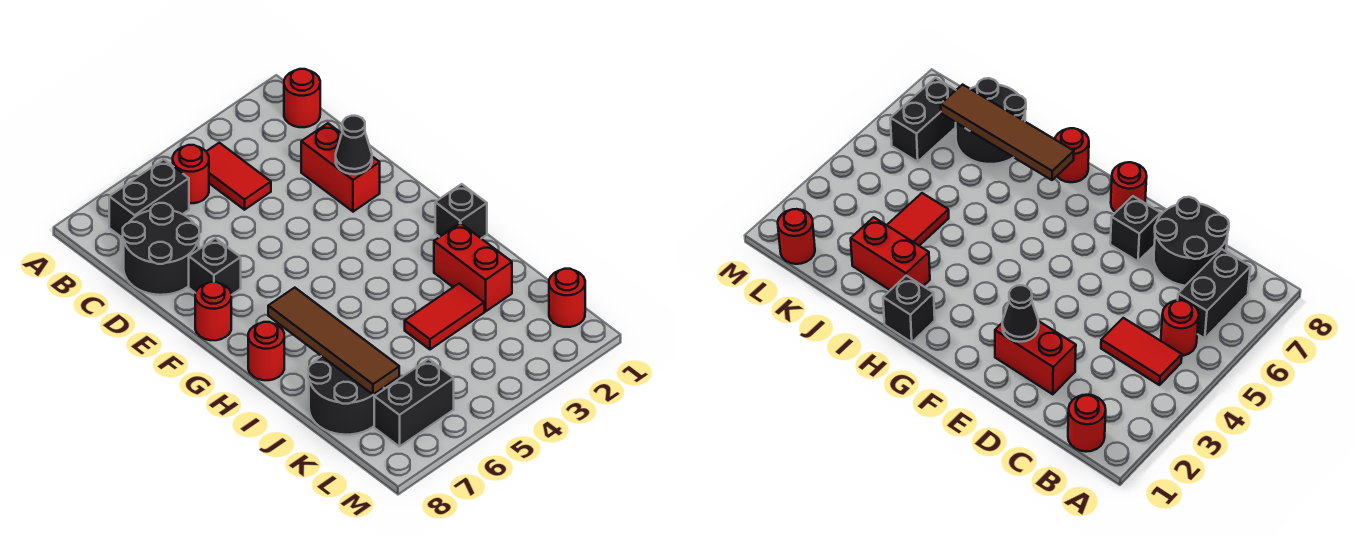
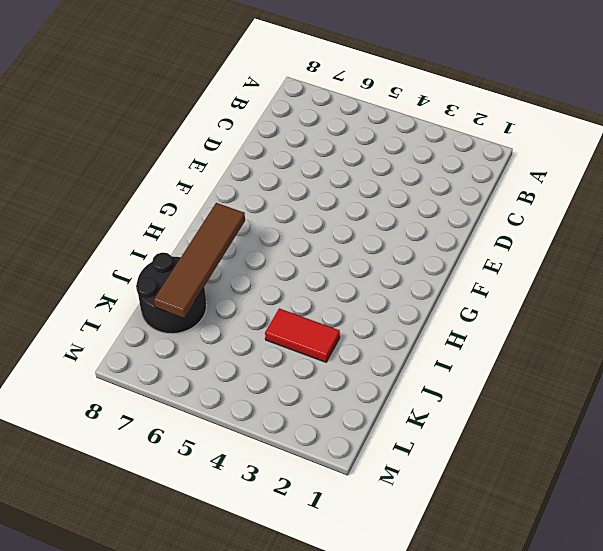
none -> red 1x1 round brick [284,69,320,127]
none -> red 1x2 tile [206,143,271,210]
none -> red 1x1 round brick [173,145,209,203]

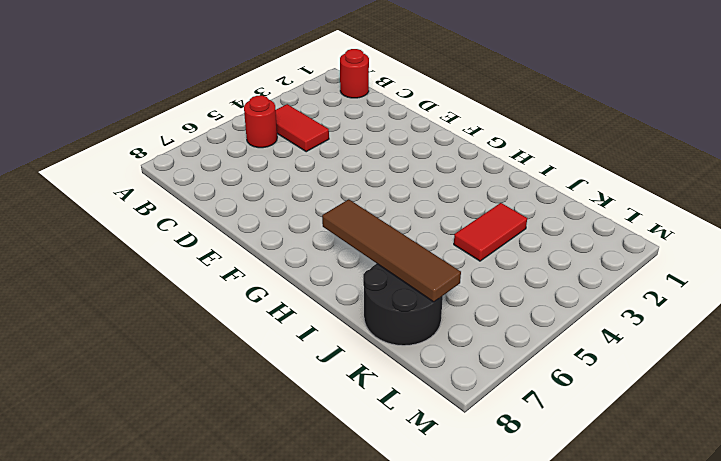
none -> black 1x2 brick [109,159,189,238]
none -> black 2x2 round brick [123,203,199,295]
none -> red 1x2 brick [301,123,380,212]

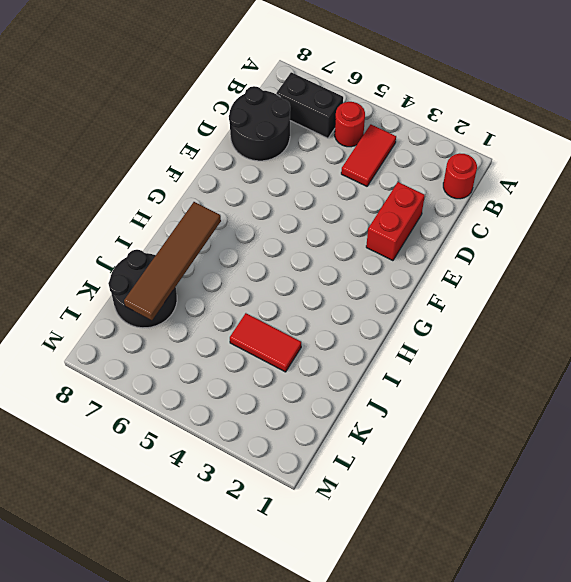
none -> black 1x1 brick [189,238,241,295]
none -> red 1x1 round brick [195,282,231,340]
none -> black 1x1 brick [435,184,487,238]

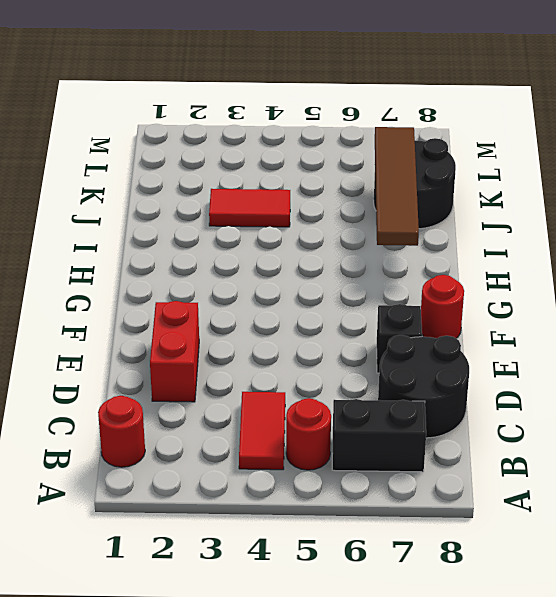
none -> black 1x1 brick [435,184,487,238]
none -> red 1x1 round brick [248,322,284,380]
none -> red 1x2 brick [434,223,512,311]

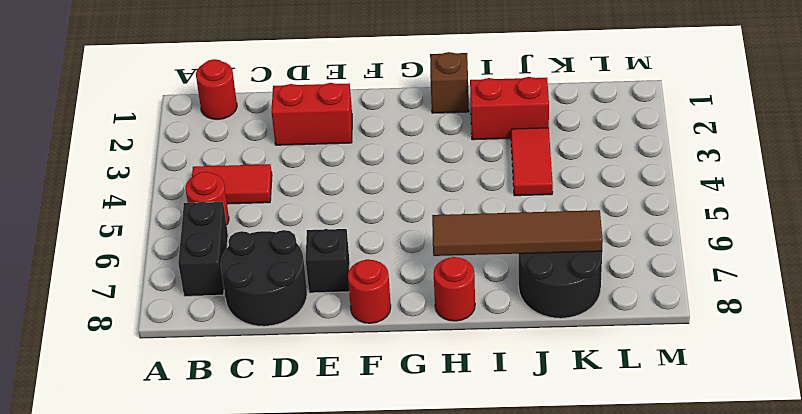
brown 1x1 brick [430,52,469,113] -> black 1x1 brick [435,184,487,238]
none -> red 1x1 round brick [549,269,585,327]
none -> black 1x2 brick [374,359,454,447]
none -> black 1x1 cone [336,116,372,174]

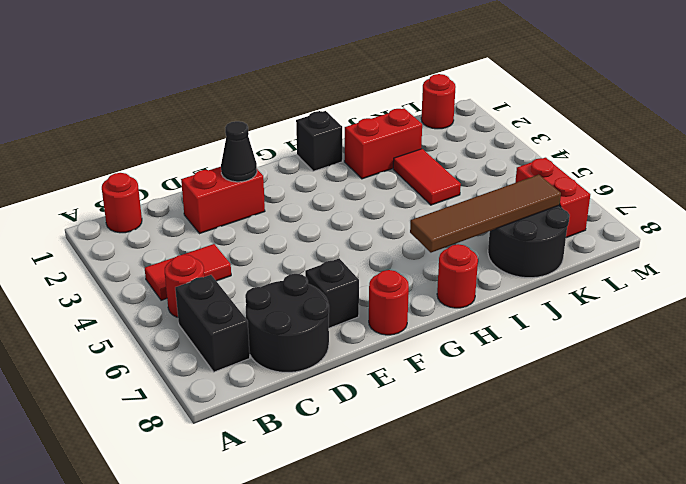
red 1x2 brick [515,158,590,238] -> black 1x2 brick [374,359,454,447]

